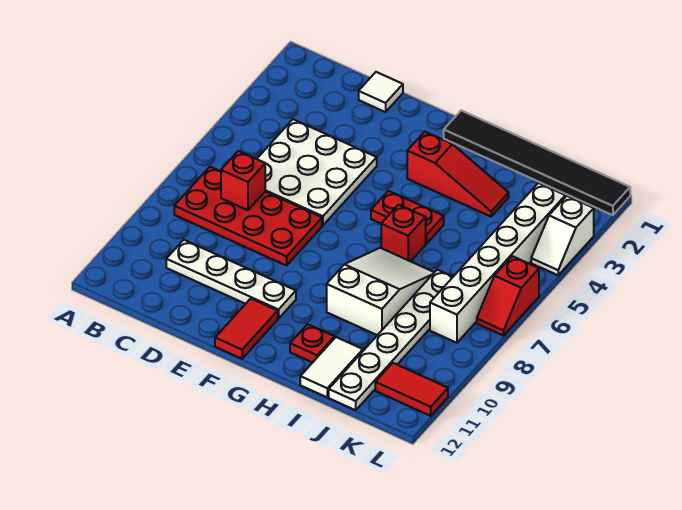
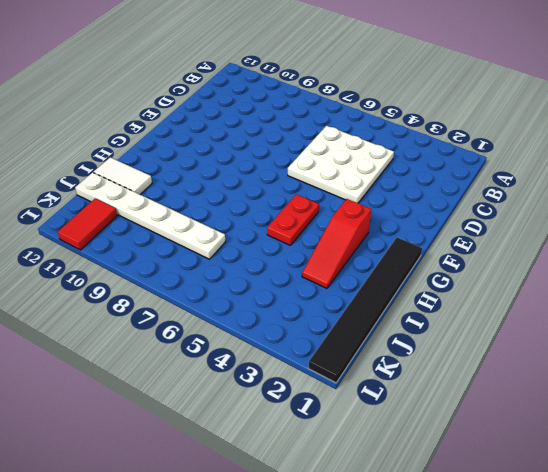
none -> red 2x4 plate [174,167,322,266]
none -> white 1x4 plate [166,240,296,319]
none -> white 1x1 tile [359,72,403,112]

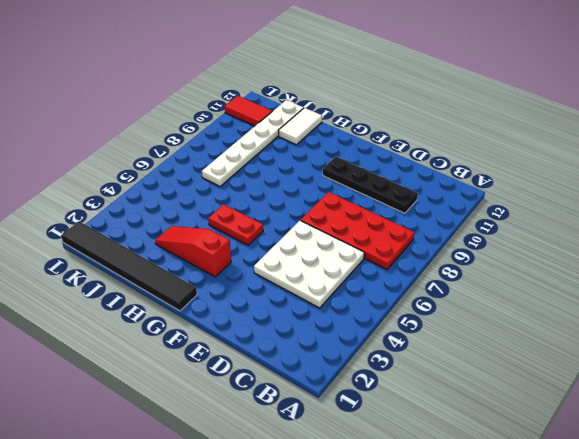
black 1x4 plate [323,156,418,213] -> white 1x4 plate [166,240,296,319]
none -> white 1x1 tile [359,72,403,112]
none -> red 1x2 tile [215,299,278,359]
none -> red 1x1 brick [381,205,426,261]

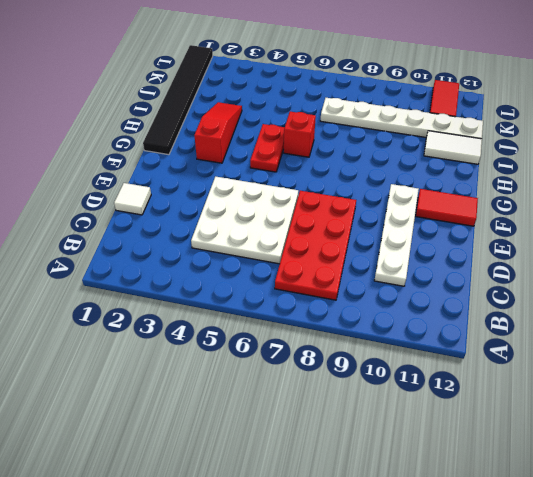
none -> white 2x3 slope [327,248,434,335]
none -> red 1x1 plate [290,324,335,363]
none -> white 1x6 brick [430,183,565,343]

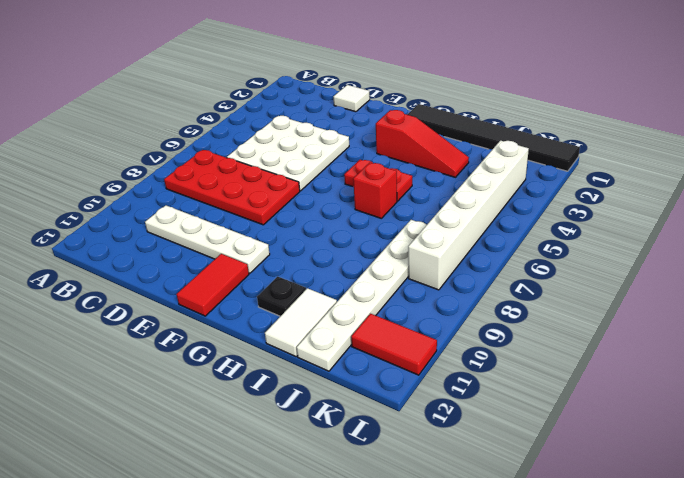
black 1x1 plate [257,276,306,316] -> red 1x1 plate [290,324,335,363]
none -> white 2x3 slope [327,248,434,335]
none -> white 1x2 slope [531,196,594,275]
none -> red 1x2 slope [477,256,539,336]

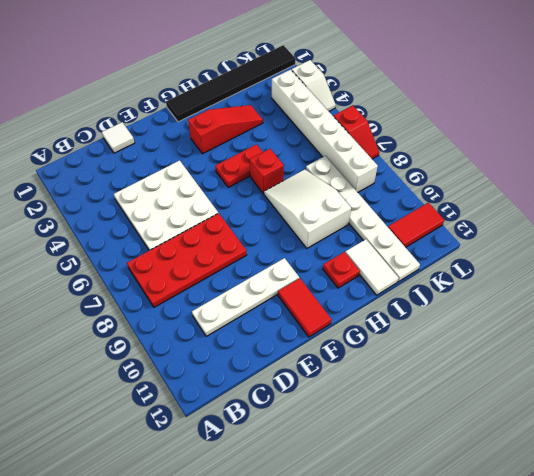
none -> red 1x1 brick [221,151,265,210]

